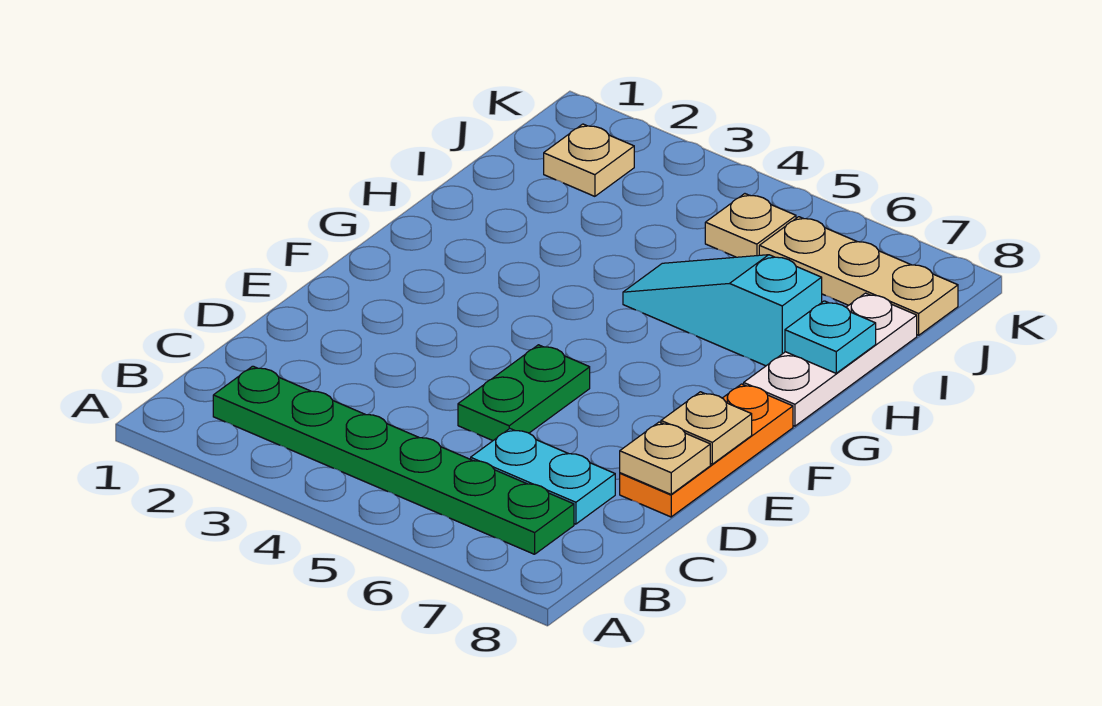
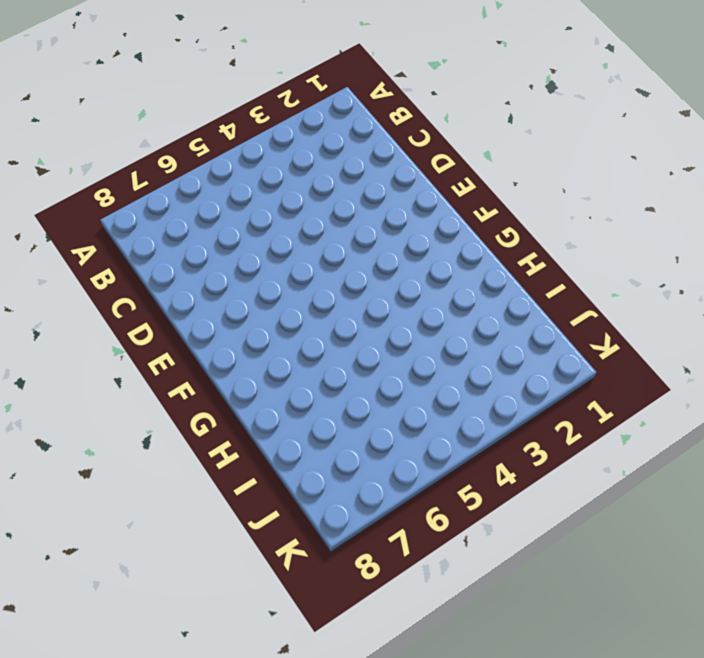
none -> green 1x6 plate [213,366,574,554]
none -> cyan 1x2 plate [471,429,615,524]
none -> green 1x2 plate [458,345,590,441]

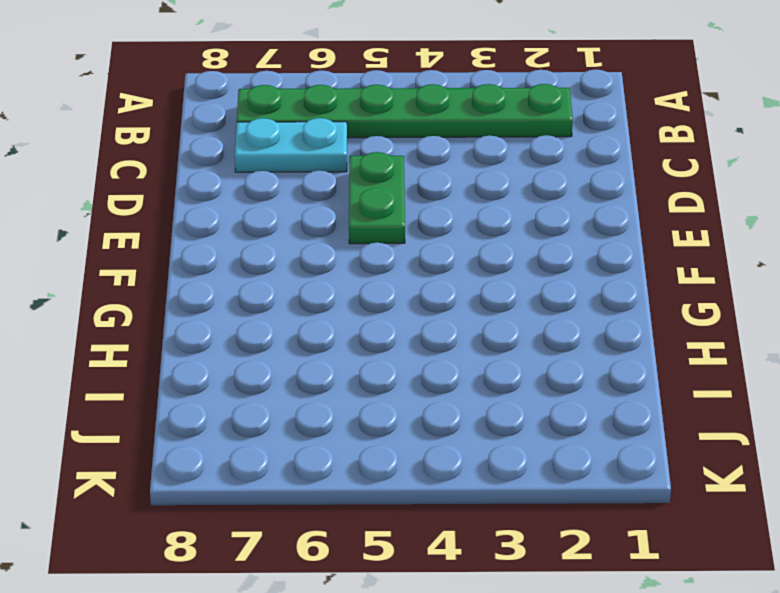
none -> orange 1x3 plate [620,384,793,517]
none -> white 1x3 plate [744,293,917,426]
none -> cyan 1x3 slope [623,255,822,366]

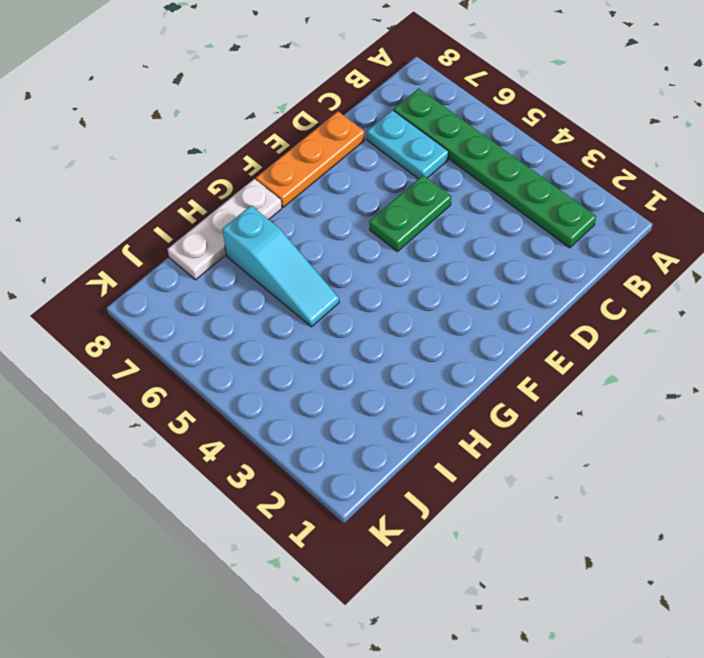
none -> tan 1x1 plate [544,124,634,196]
none -> tan 1x1 plate [705,194,796,257]
none -> tan 1x3 plate [759,217,958,335]

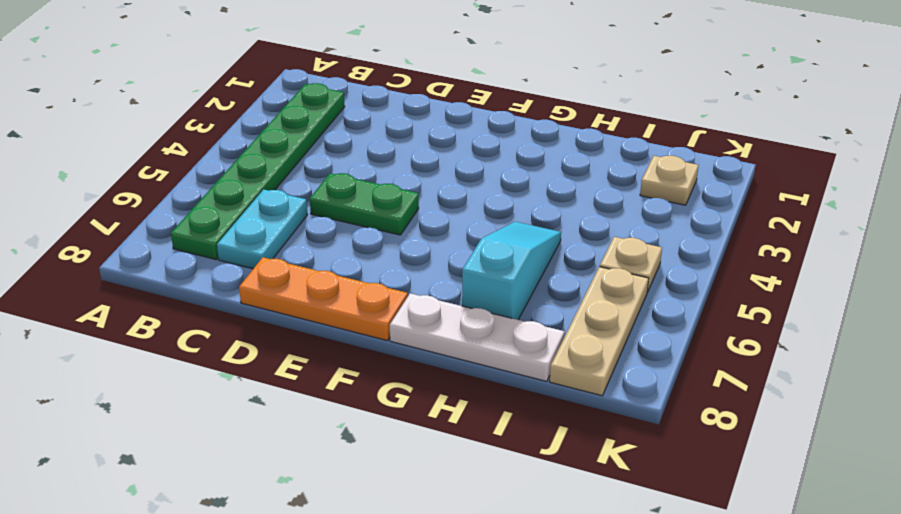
none -> tan 1x1 plate [620,422,710,494]
none -> tan 1x1 plate [661,392,752,464]
none -> cyan 1x1 plate [785,301,876,373]

